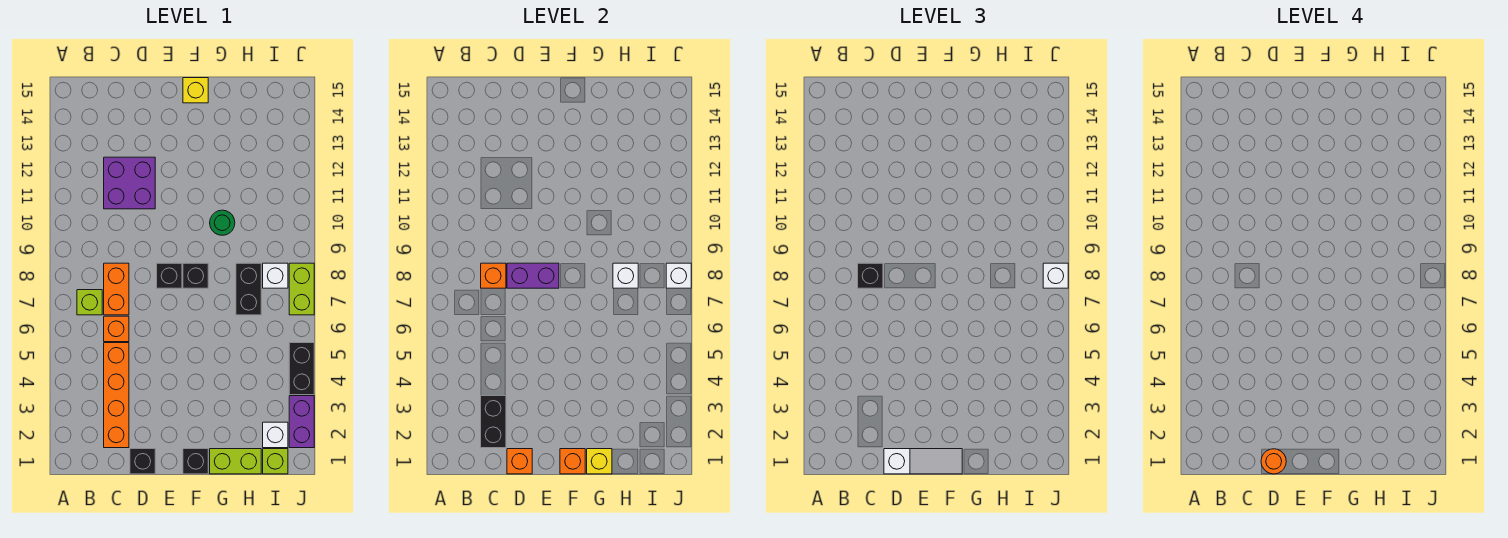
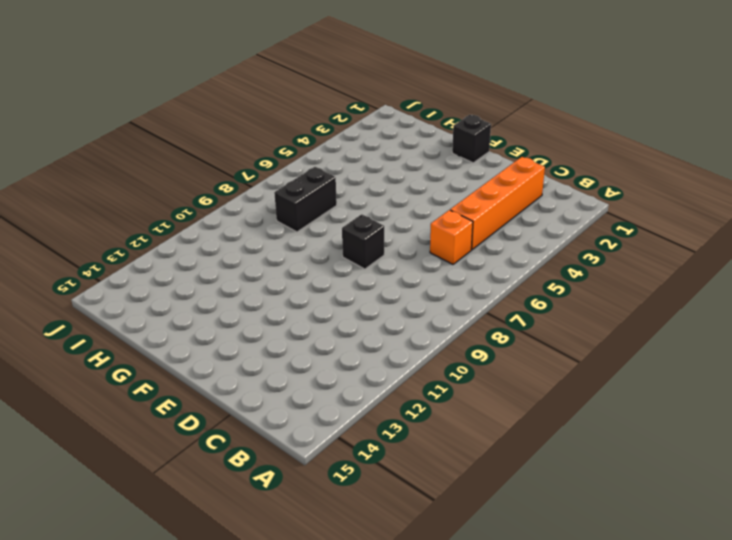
none -> lime 1x1 brick [77,290,102,315]
none -> orange 1x2 brick [104,263,129,315]
none -> purple 2x2 brick [104,157,155,209]
none -> black 1x1 brick [130,449,155,474]

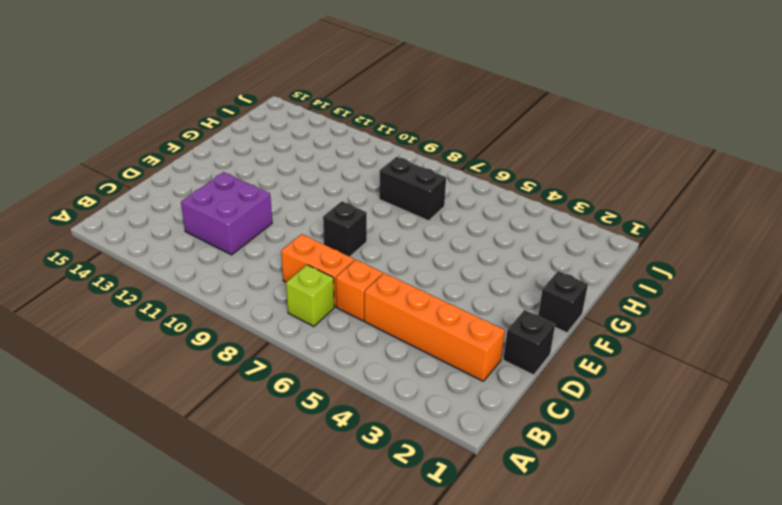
none -> black 1x1 brick [183,263,208,288]
none -> yellow 1x1 brick [183,78,208,103]
none -> lime 1x2 brick [210,449,261,474]
none -> green 1x1 round brick [210,210,235,235]

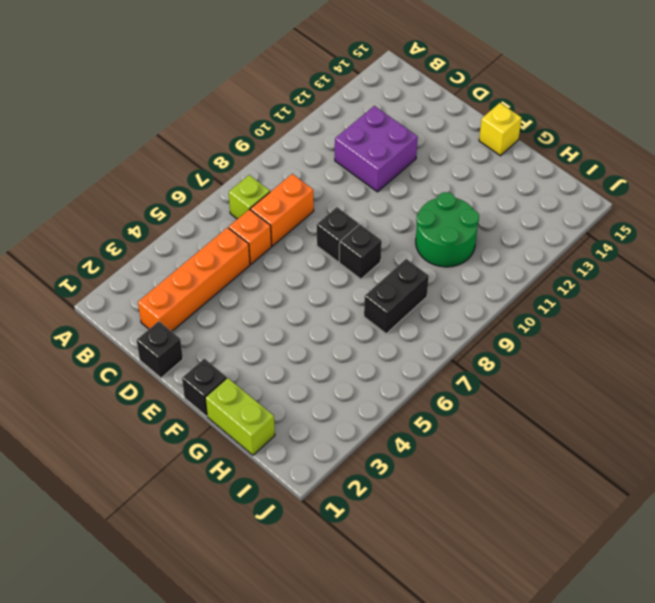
green 2x2 round brick [416,192,479,267] -> green 1x1 round brick [210,210,235,235]
none -> lime 1x1 brick [263,449,288,474]
none -> white 1x1 brick [263,422,288,448]
none -> white 1x1 brick [263,263,288,288]
none -> purple 1x2 brick [289,396,314,448]

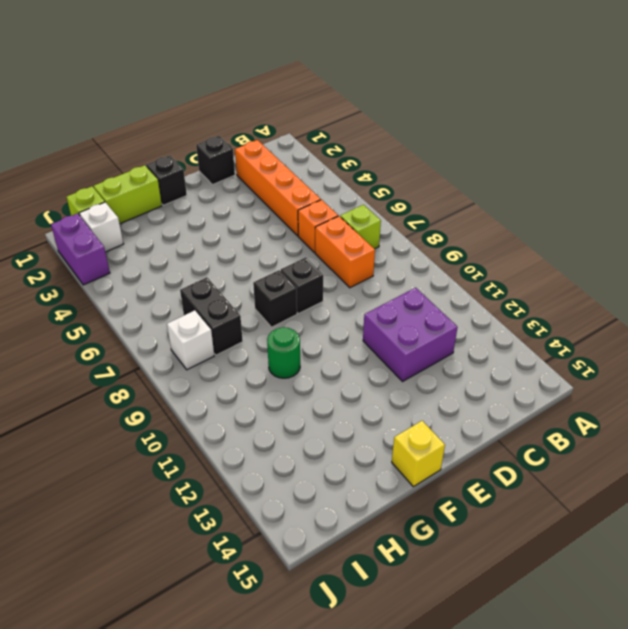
none -> black 1x2 brick [289,343,314,395]
none -> lime 1x2 brick [289,263,314,315]
none -> black 1x2 brick [481,396,506,448]
none -> orange 1x1 brick [481,263,506,288]

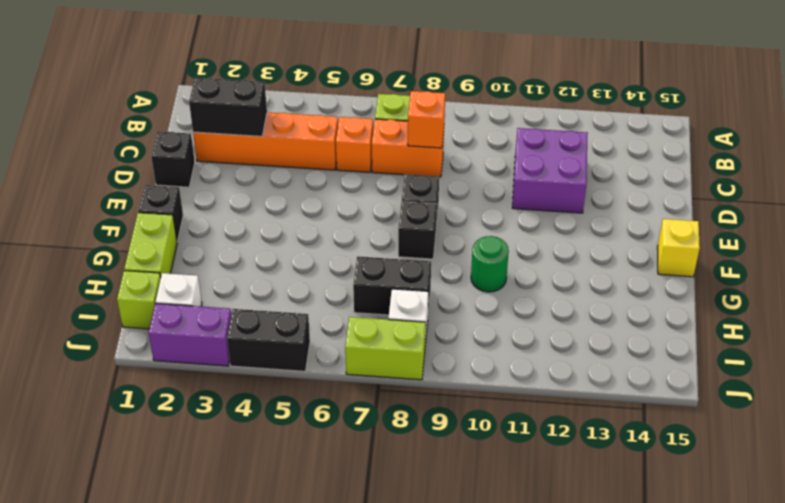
none -> orange 1x1 brick [507,449,532,474]
none -> purple 1x2 brick [507,263,559,288]
none -> orange 1x1 brick [560,449,585,474]
none -> yellow 1x1 brick [587,449,612,474]

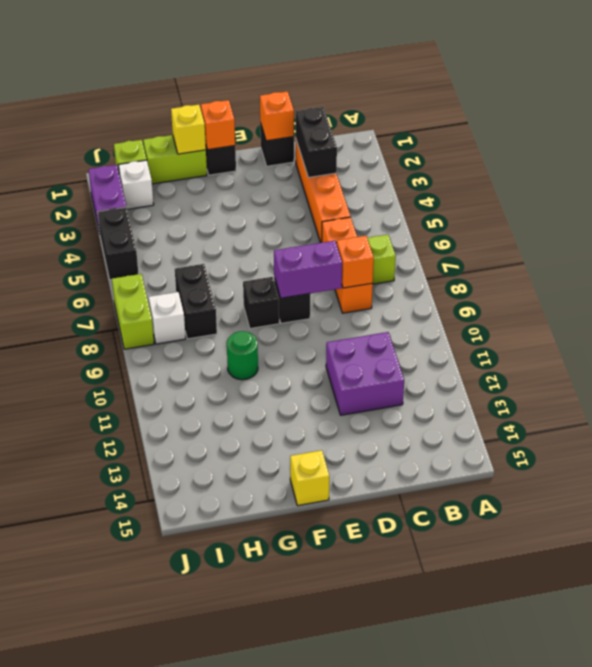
none -> white 1x1 brick [613,263,638,288]
none -> white 1x1 brick [666,263,691,288]
none -> black 1x1 brick [858,263,883,288]
none -> white 1x3 slope [884,449,962,474]

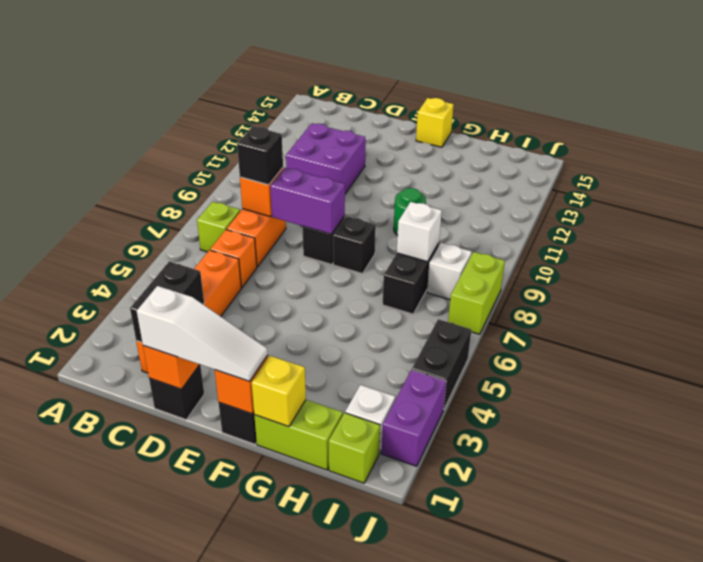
none -> white 1x1 brick [666,263,691,288]
none -> white 1x1 brick [1043,263,1068,288]
none -> orange 1x1 round brick [1261,449,1286,474]

